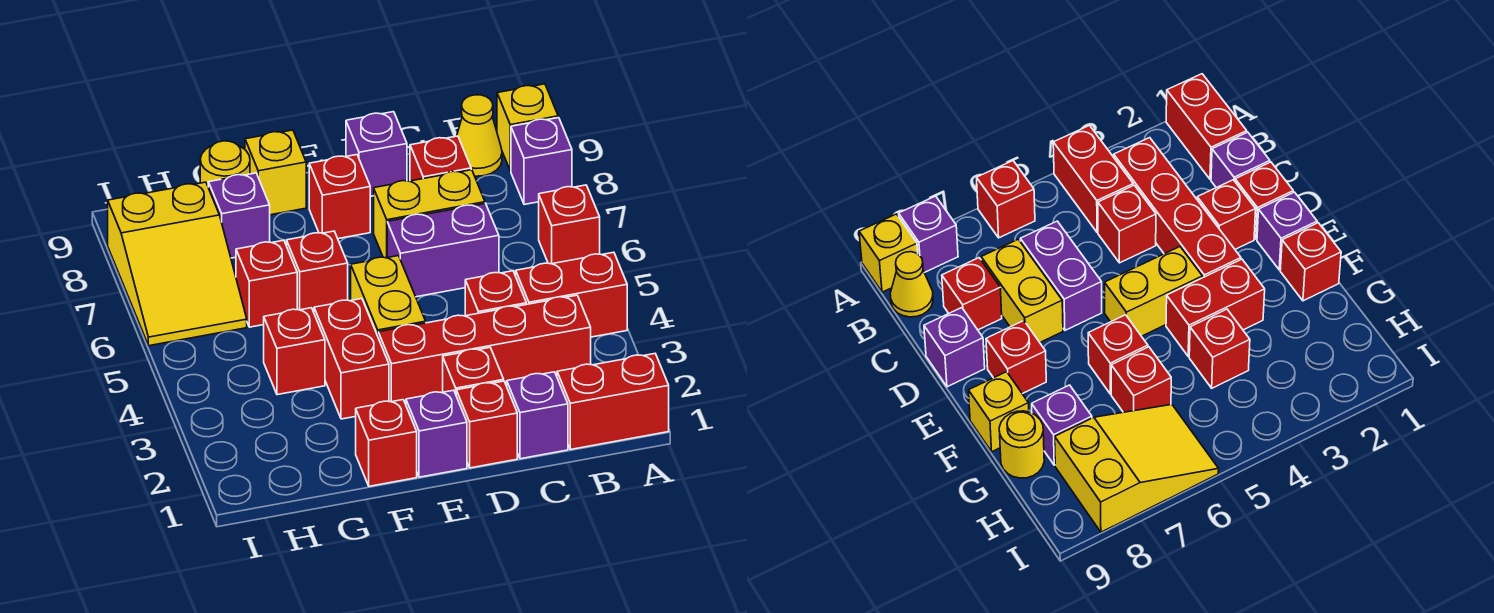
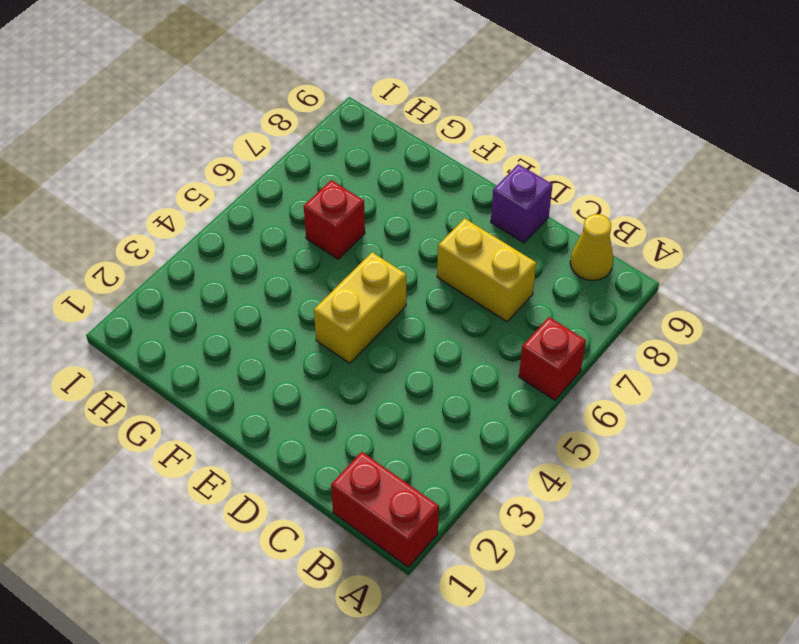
none -> red 1x2 brick [516,252,627,337]
none -> purple 1x1 brick [511,118,572,205]
none -> yellow 1x1 brick [497,84,558,171]

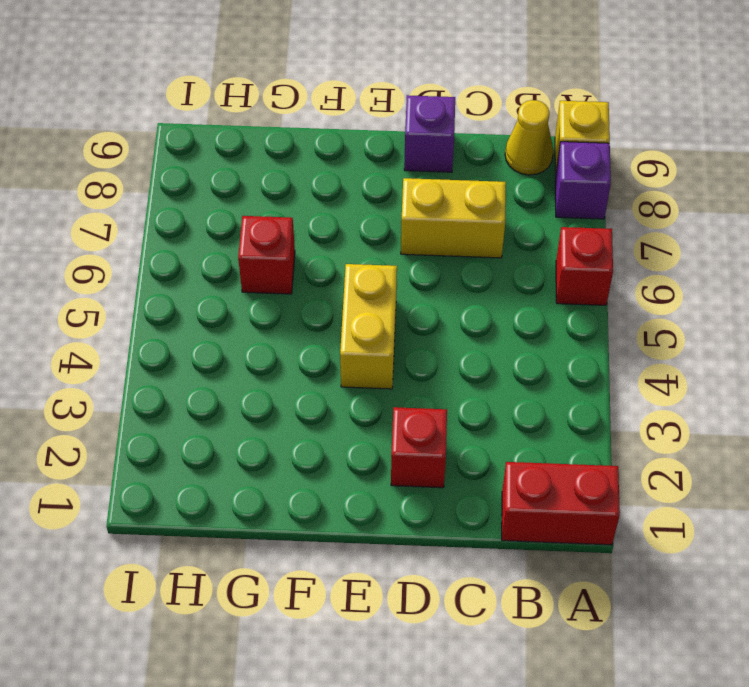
none -> red 1x2 brick [516,252,627,337]
none -> red 1x4 brick [378,295,591,404]
none -> purple 1x1 brick [507,372,568,459]

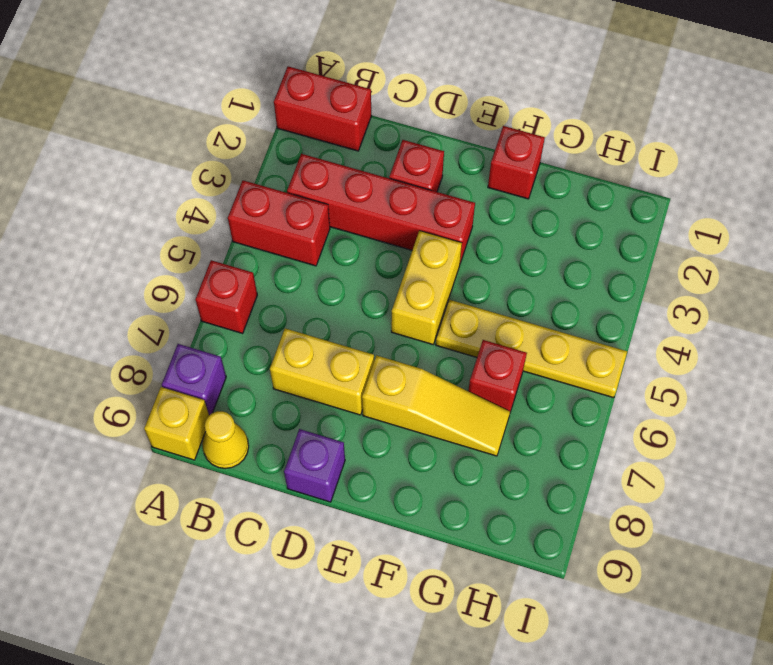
yellow 1x3 slope [362,355,510,456] -> none
yellow 1x4 plate [436,300,627,398] -> none
none -> purple 1x1 brick [507,372,568,459]
none -> red 1x1 brick [465,271,526,316]
none -> purple 1x2 brick [387,203,499,297]

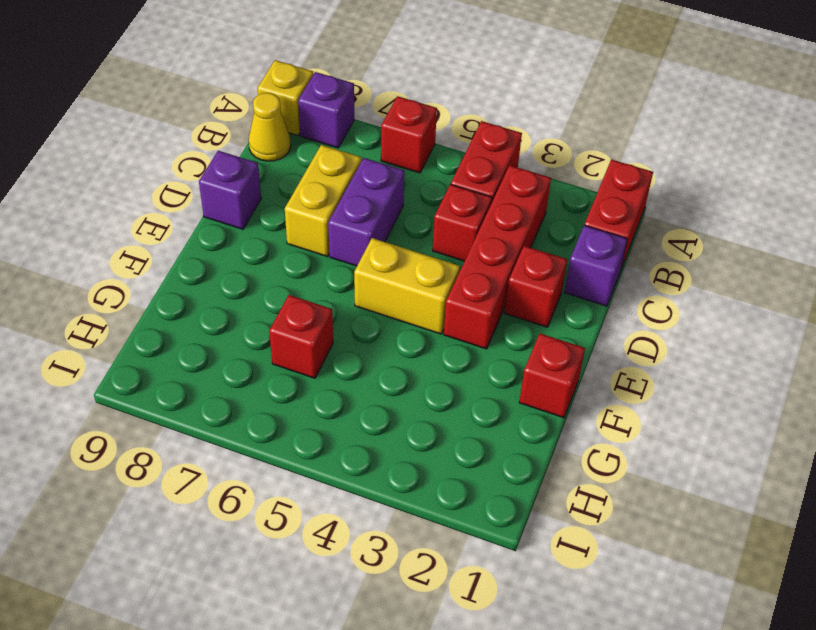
none -> red 1x1 brick [410,136,471,181]
none -> red 1x1 brick [456,381,517,468]
none -> purple 1x1 brick [406,390,467,477]

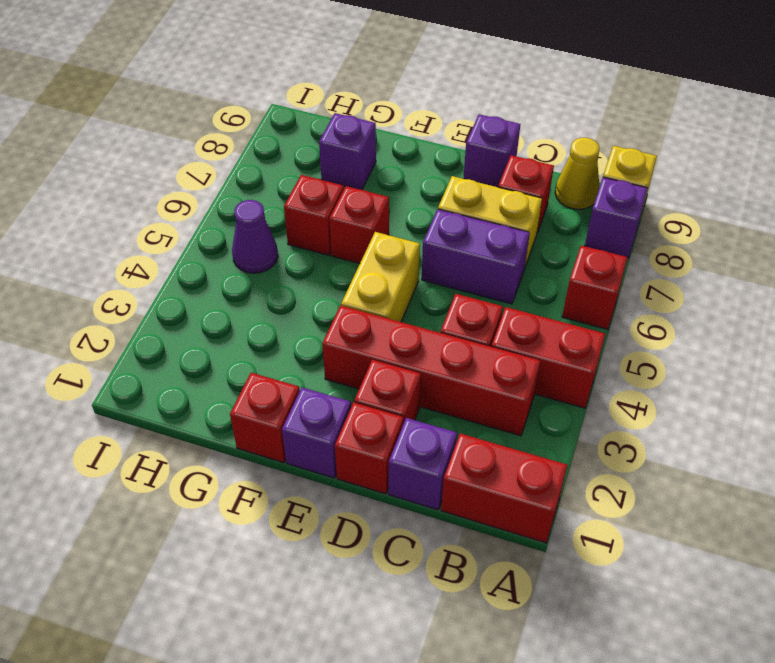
purple 1x1 cone [232,200,278,273] -> none
none -> red 1x1 brick [309,155,370,239]
none -> red 1x2 brick [314,299,389,419]
none -> yellow 1x1 brick [245,130,306,215]

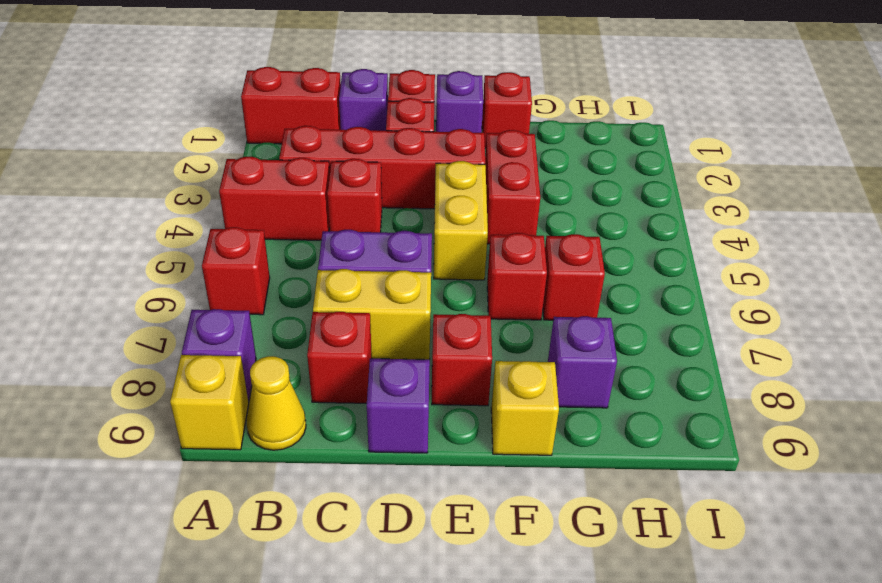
none -> red 1x1 brick [264,308,325,395]
none -> yellow 1x1 round brick [200,141,250,186]
none -> yellow 2x3 slope [108,182,247,346]

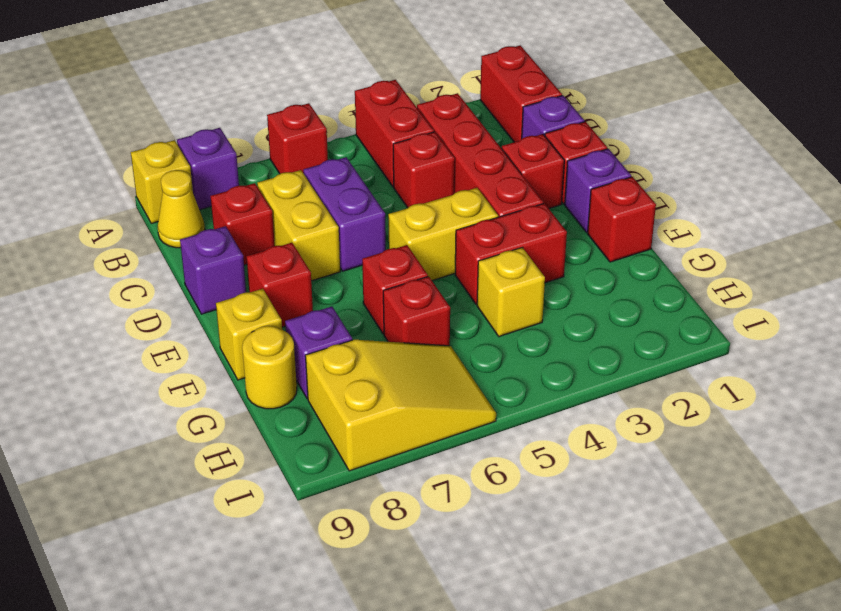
yellow 1x1 brick [477,248,545,336] -> red 1x1 brick [264,308,325,395]

